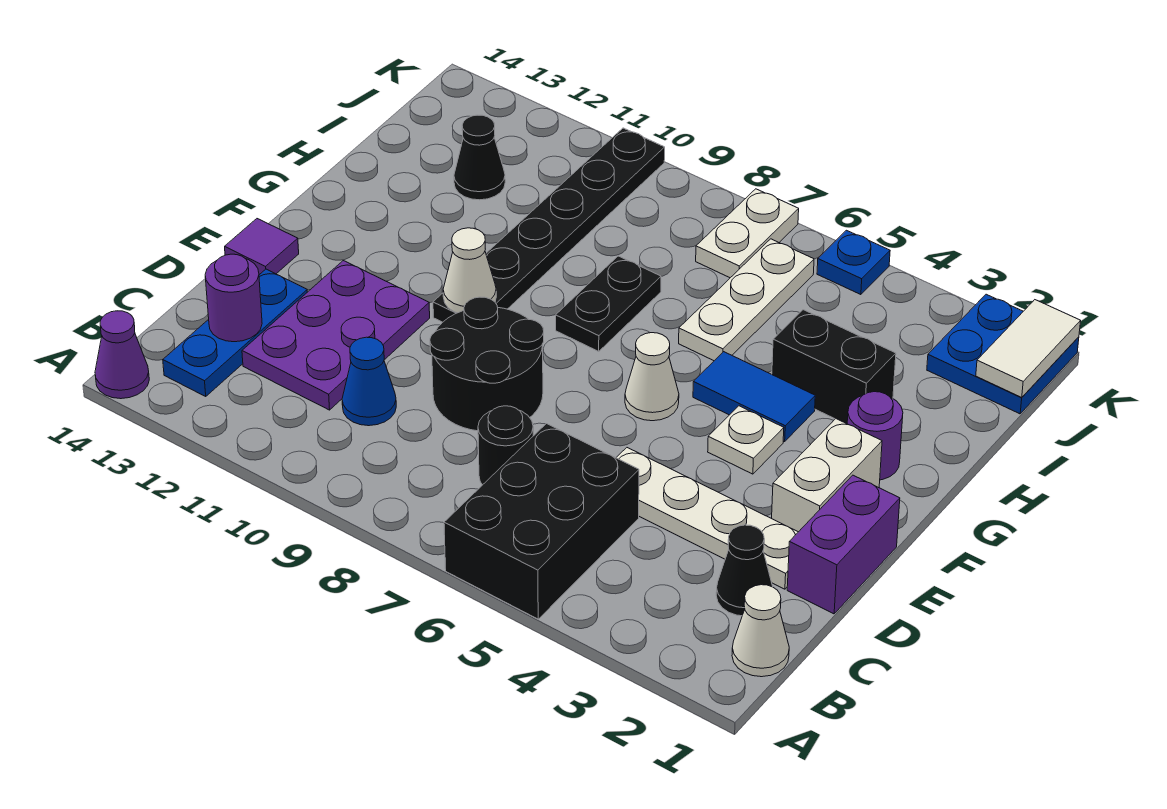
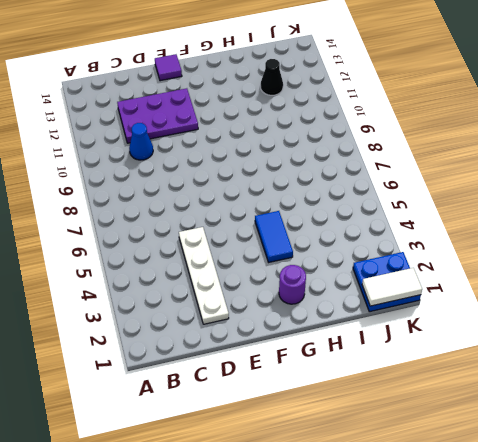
none -> black 2x3 brick [444,424,639,619]
none -> purple 1x1 cone [95,311,149,399]
none -> white 1x1 cone [732,585,789,677]

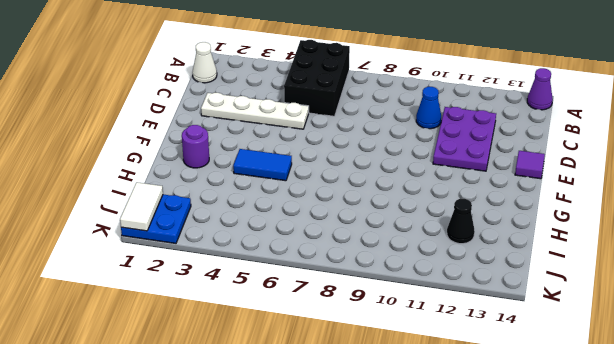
none -> blue 1x3 plate [163,269,307,396]
none -> black 1x1 cone [716,525,773,616]
none -> black 1x1 round brick [478,406,533,485]

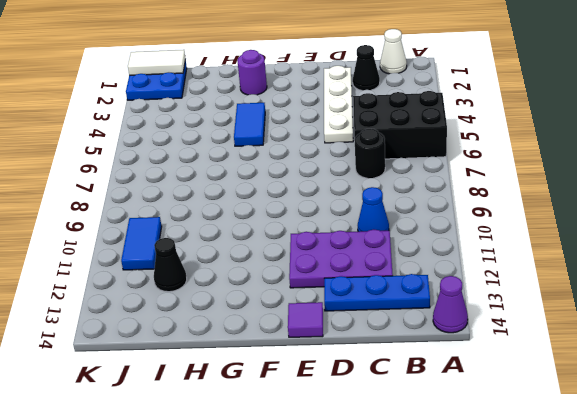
blue 1x2 tile [121,217,162,270] -> black 1x6 plate [433,128,665,322]
none -> purple 1x2 brick [787,475,900,614]
none -> black 2x2 round brick [430,297,544,431]
none -> white 1x2 brick [772,419,882,532]

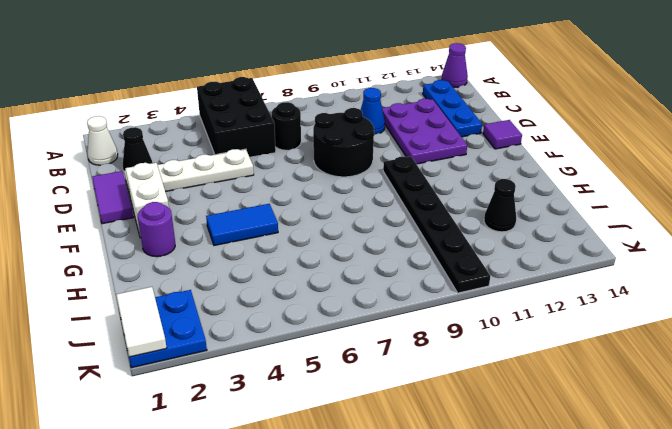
purple 1x2 tile [92,171,133,224] -> purple 1x2 brick [787,475,900,614]
none -> white 1x1 plate [708,406,784,474]
none -> white 1x1 cone [625,333,679,421]
none -> black 1x2 plate [556,256,661,351]

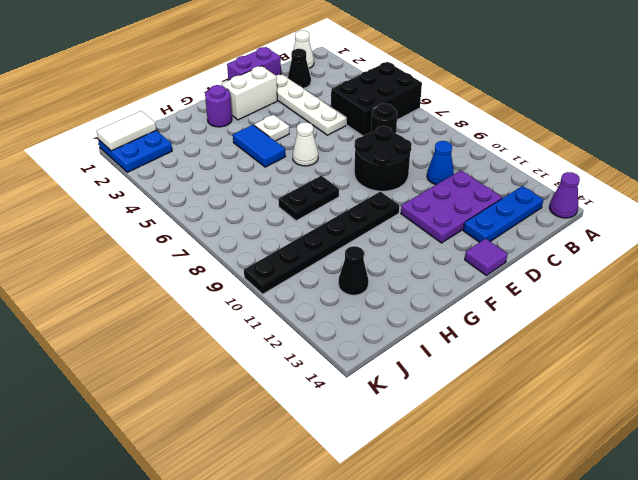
none -> black 1x2 brick [772,310,896,424]
none -> white 1x3 plate [679,239,814,361]
none -> white 1x2 plate [696,189,799,278]

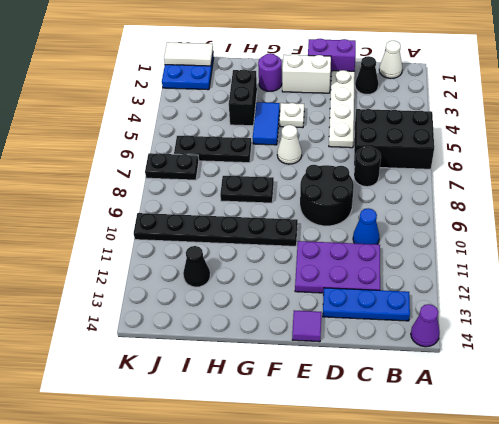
black 1x3 plate [174,136,252,163] -> white 1x3 plate [679,239,814,361]
black 1x2 plate [145,153,199,180] -> white 1x2 plate [696,189,799,278]
none -> blue 1x1 plate [817,230,890,295]
none -> purple 1x1 round brick [205,254,262,342]
none -> white 1x1 cone [443,228,496,313]

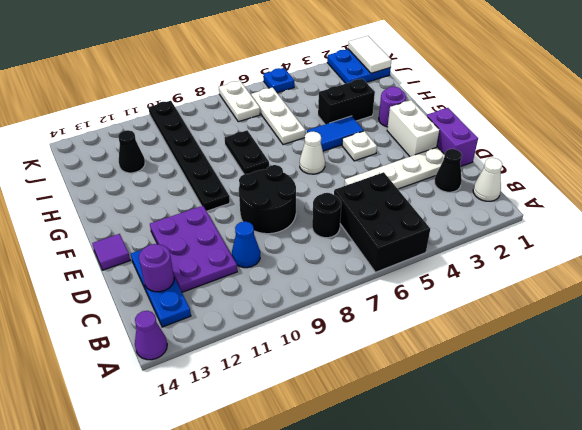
none -> white 1x1 cone [443,228,496,313]

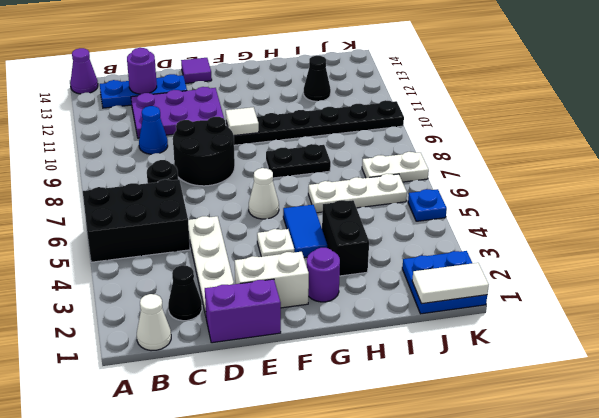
white 1x1 tile [226,107,259,136] -> white 1x1 cone [443,228,496,313]

